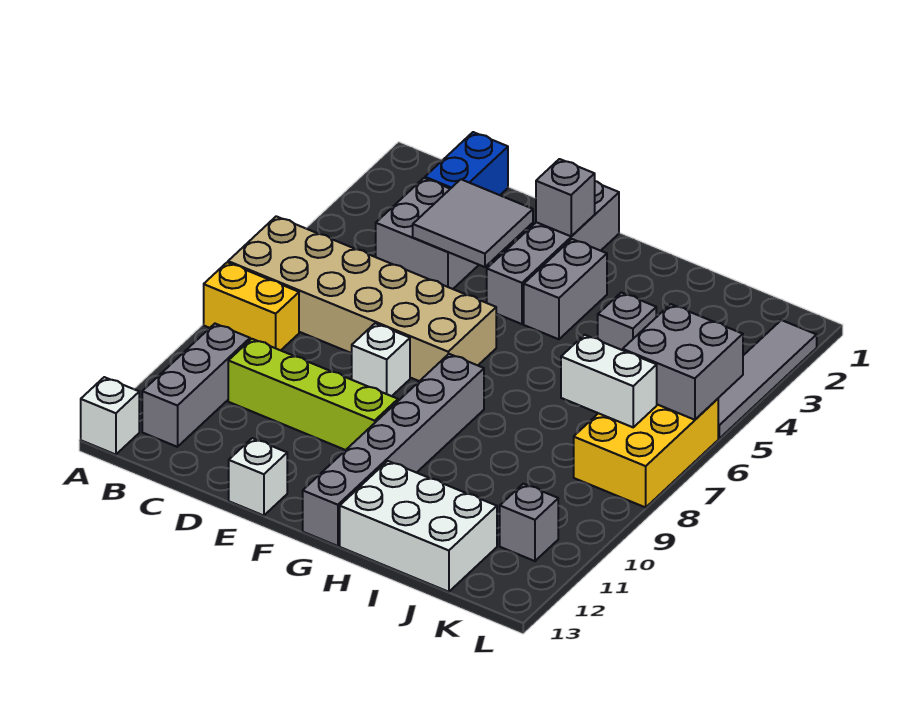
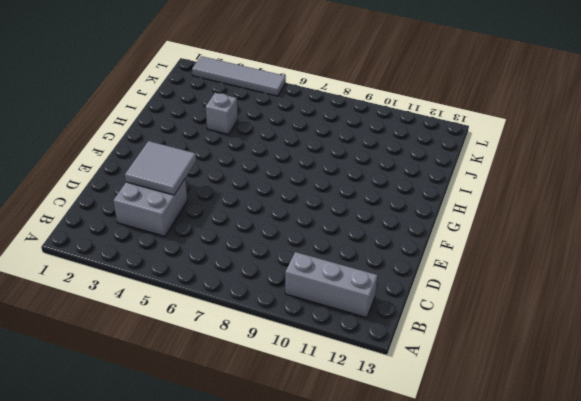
none -> tan 2x6 brick [228,216,496,381]
none -> yellow 1x2 brick [204,262,299,350]
none -> white 1x1 brick [81,377,139,455]

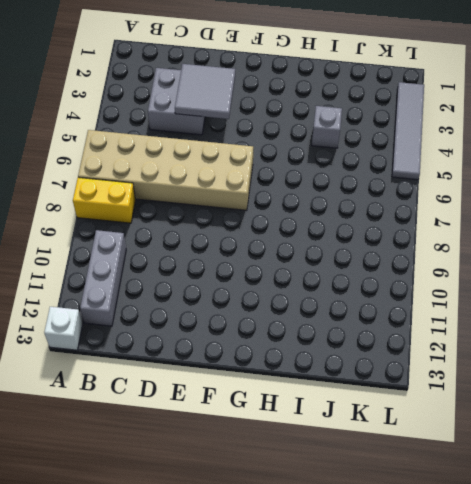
none -> blue 1x2 brick [425,132,508,195]
none -> lime 1x4 brick [228,339,398,450]
none -> white 1x1 brick [352,323,410,396]

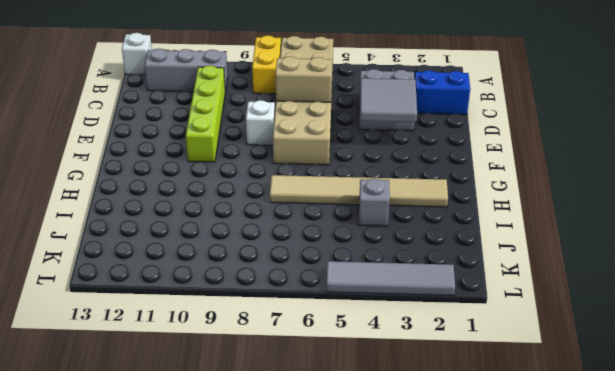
tan 1x2 brick [276,57,332,102] -> none
tan 1x6 tile [270,175,448,207] -> none
none -> white 1x1 brick [229,438,287,516]
none -> grey 1x4 brick [487,181,619,324]
none -> grey 1x2 brick [524,239,607,339]

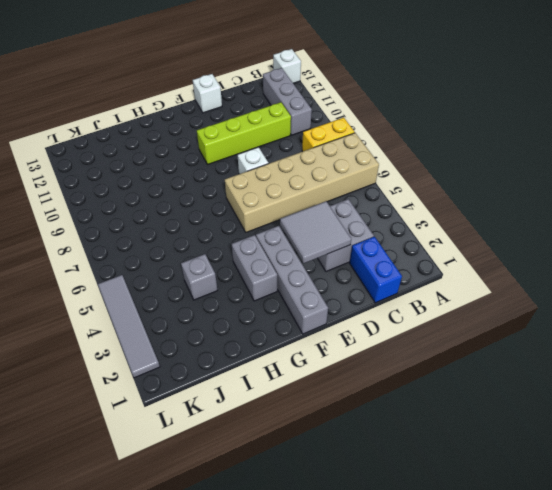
none -> grey 1x6 brick [303,354,484,546]
none -> white 2x3 brick [340,461,497,592]
none -> yellow 2x3 brick [574,399,718,507]

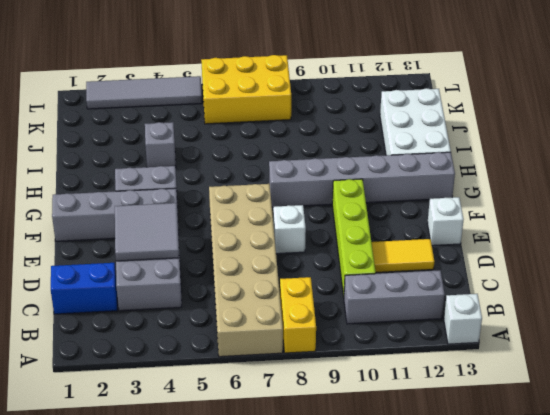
yellow 1x2 tile [372,239,434,272] -> none
none -> grey 1x1 brick [500,484,558,561]
none -> grey 1x1 brick [536,159,595,236]
none -> white 1x2 brick [561,335,657,427]

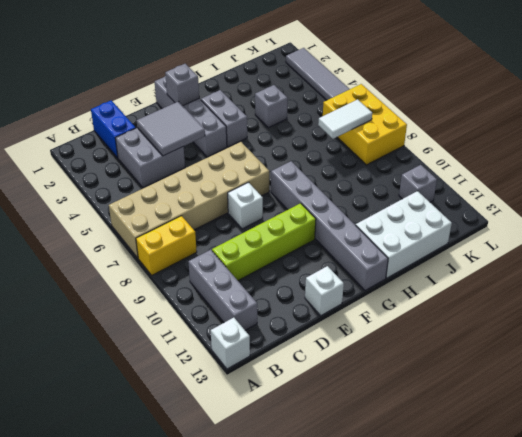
white 1x2 tile [318,99,372,139] -> white 1x2 brick [561,335,657,427]
none -> grey 2x2 brick [623,304,743,420]

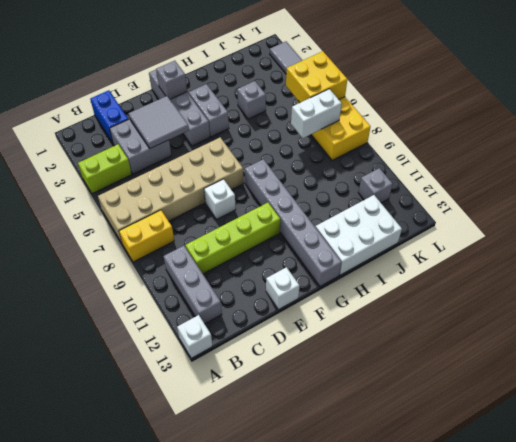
lime 1x2 brick [78,144,132,194] -> none
yellow 2x2 brick [286,51,347,103] -> grey 2x2 brick [623,304,743,420]

